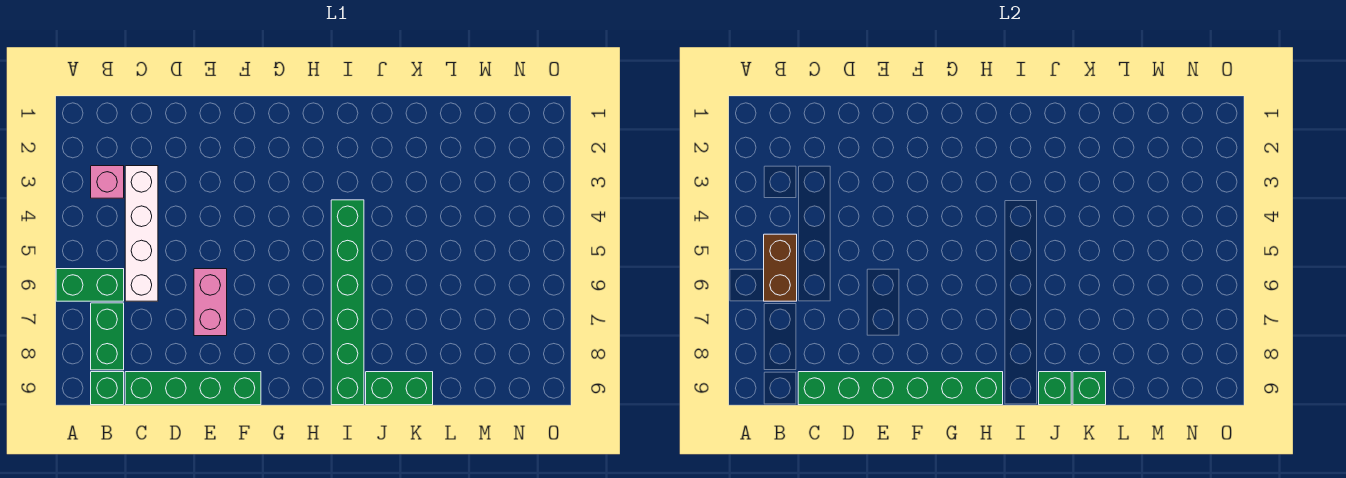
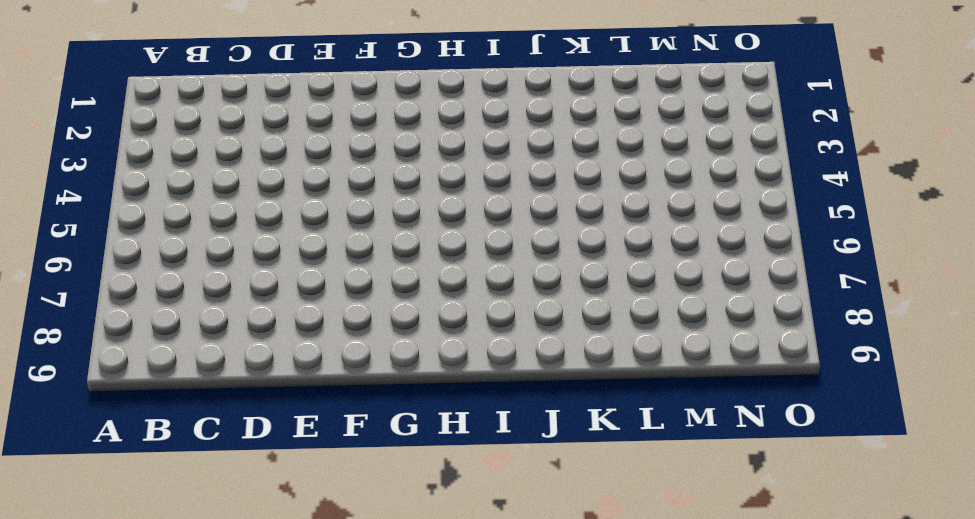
none -> green 1x2 brick [56,269,124,301]
none -> pink 1x1 brick [91,166,124,198]
none -> green 1x2 brick [91,303,124,370]

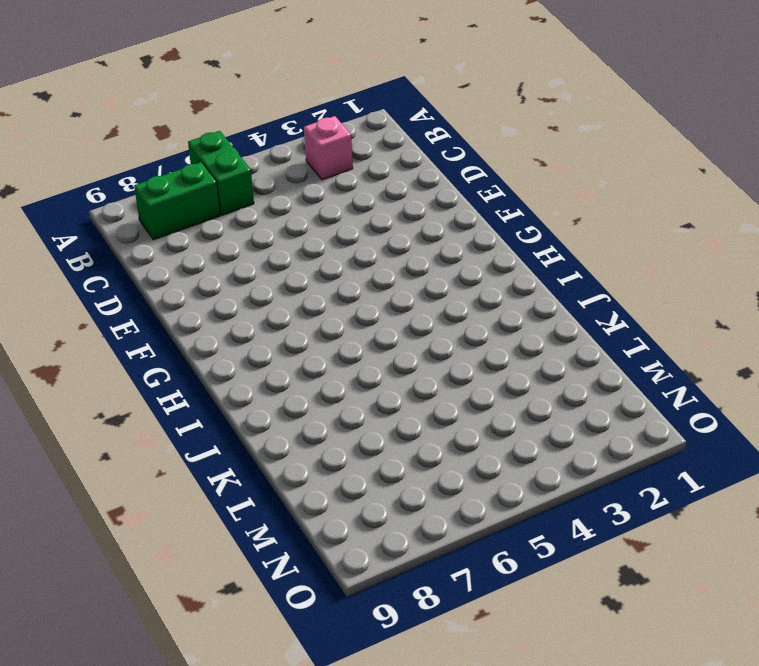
none -> green 1x1 brick [91,372,124,405]
none -> white 1x4 brick [125,166,158,301]
none -> green 1x4 brick [125,372,261,405]

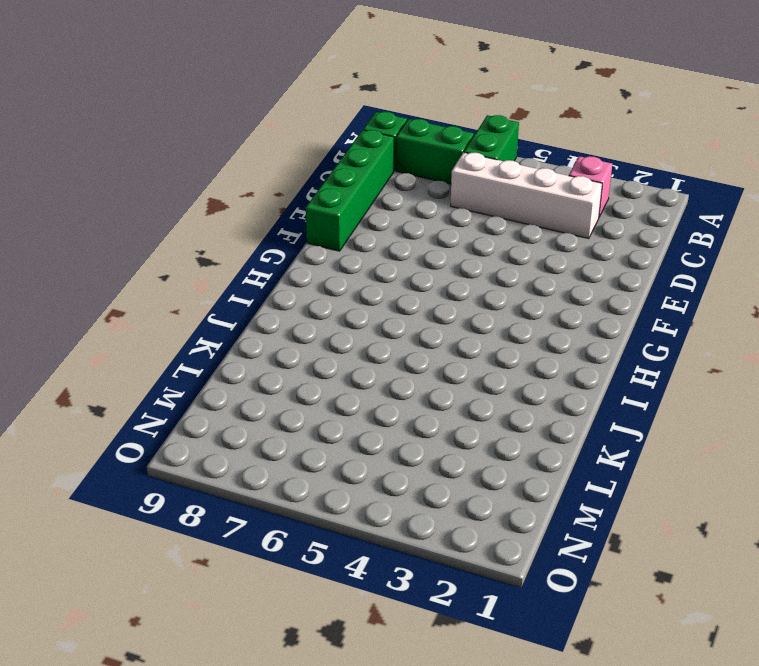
none -> pink 1x2 brick [194,269,227,336]
none -> green 1x6 brick [331,200,364,405]
none -> green 1x2 brick [366,372,433,405]

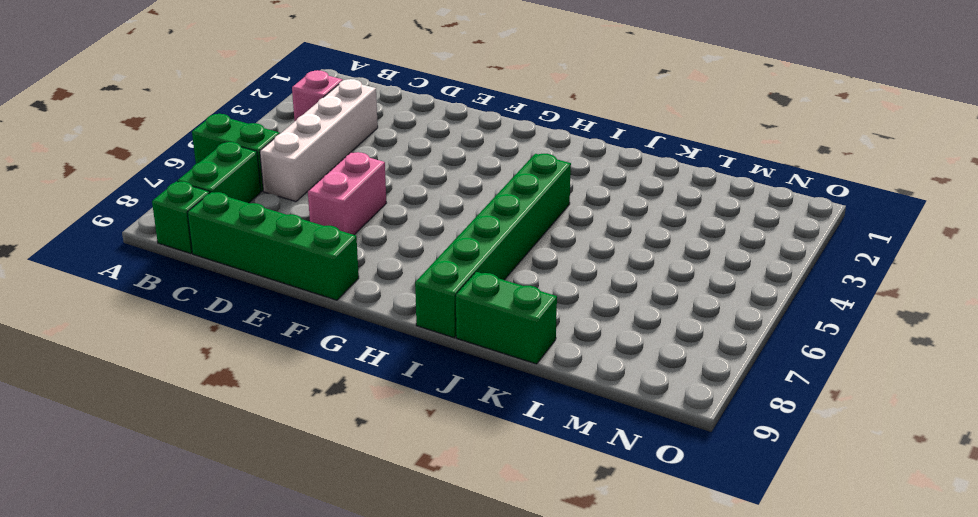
none -> brown 1x2 brick [764,234,797,301]
none -> green 1x6 brick [798,372,1003,405]
none -> green 1x1 brick [1039,372,1071,405]

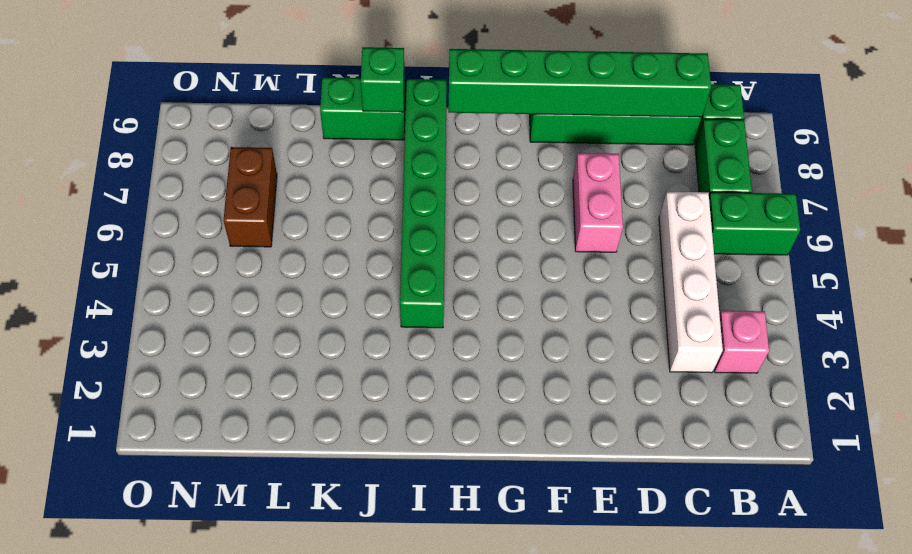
brown 1x2 brick [223,147,277,247] -> brown 1x2 brick moved to [764,234,797,301]
none -> green 1x1 brick [1073,372,1106,405]

